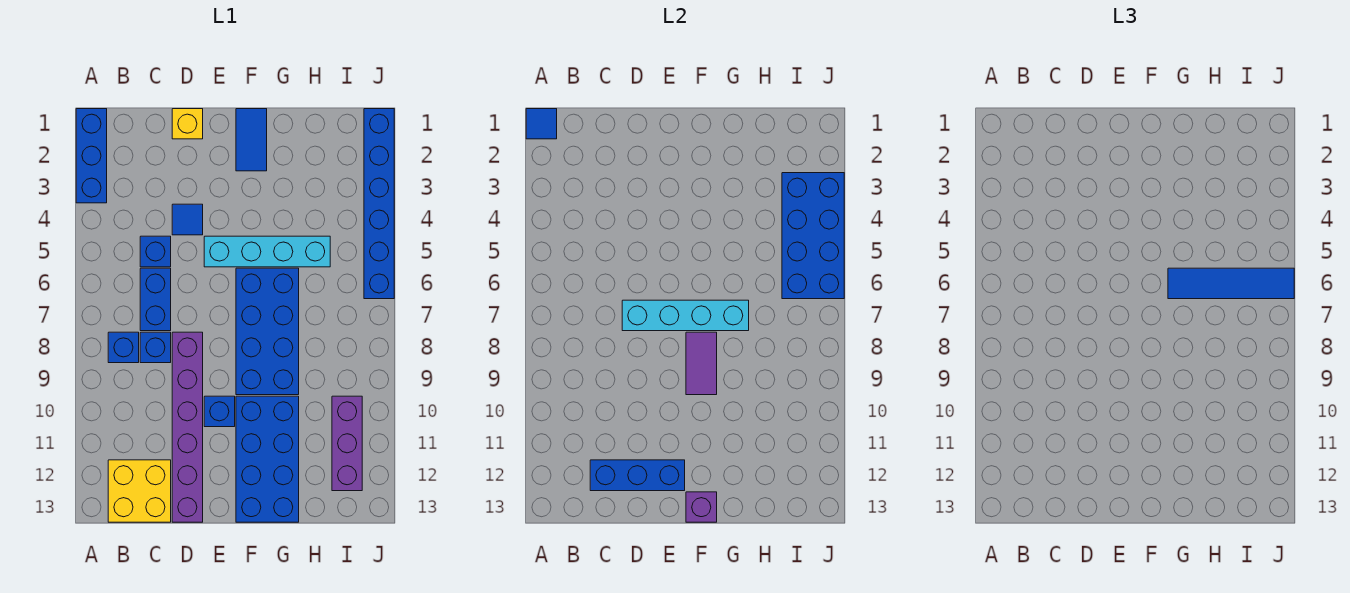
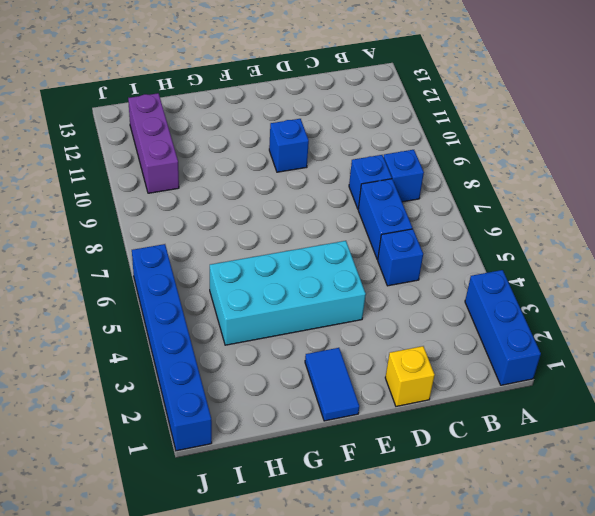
cyan 2x4 brick [210,241,366,345] -> cyan 1x4 brick [204,236,330,267]
none -> yellow 2x2 brick [108,460,171,522]
none -> blue 1x1 tile [172,204,203,235]
none -> purple 1x6 brick [172,332,203,522]

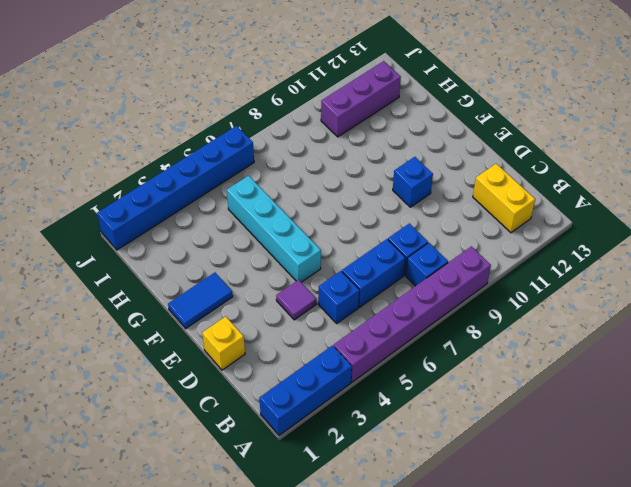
purple 1x6 brick [334,246,491,382] -> purple 1x6 brick moved to [172,332,203,522]
yellow 1x2 brick [473,164,535,233] -> yellow 2x2 brick [108,460,171,522]
purple 1x1 tile [276,280,316,320] -> blue 1x1 tile [172,204,203,235]
none -> blue 2x4 brick [236,268,299,395]
none -> blue 2x4 brick [236,396,299,522]
none -> blue 1x1 tile [526,109,557,139]

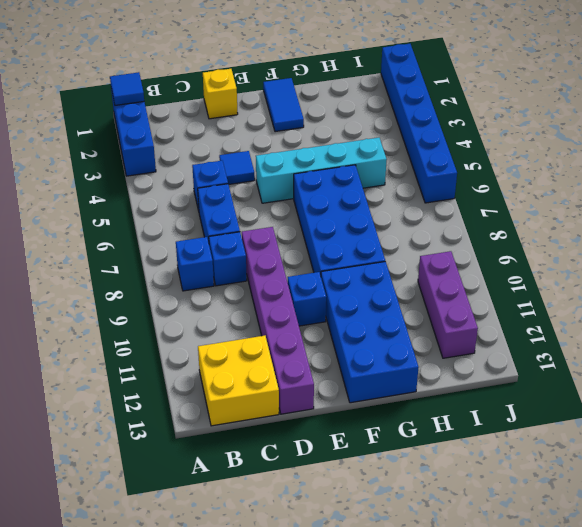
none -> blue 1x3 brick [590,460,685,491]
none -> cyan 1x4 brick [622,300,749,331]
none -> purple 1x2 tile [686,332,717,395]

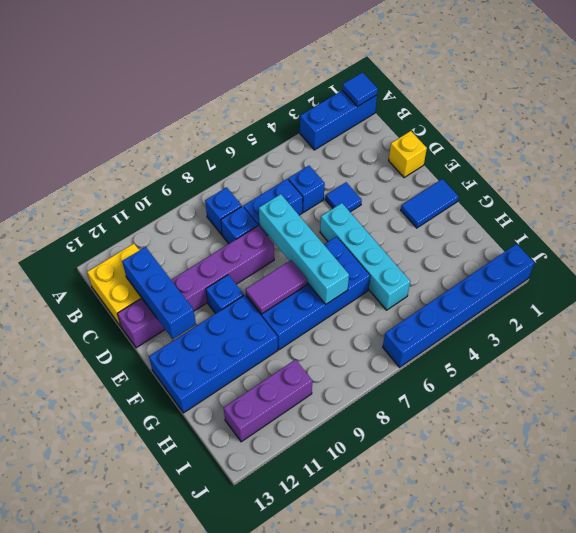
none -> purple 1x1 brick [686,492,717,522]
none -> blue 2x4 brick [782,173,844,299]
none -> blue 1x4 tile [1168,268,1294,299]

